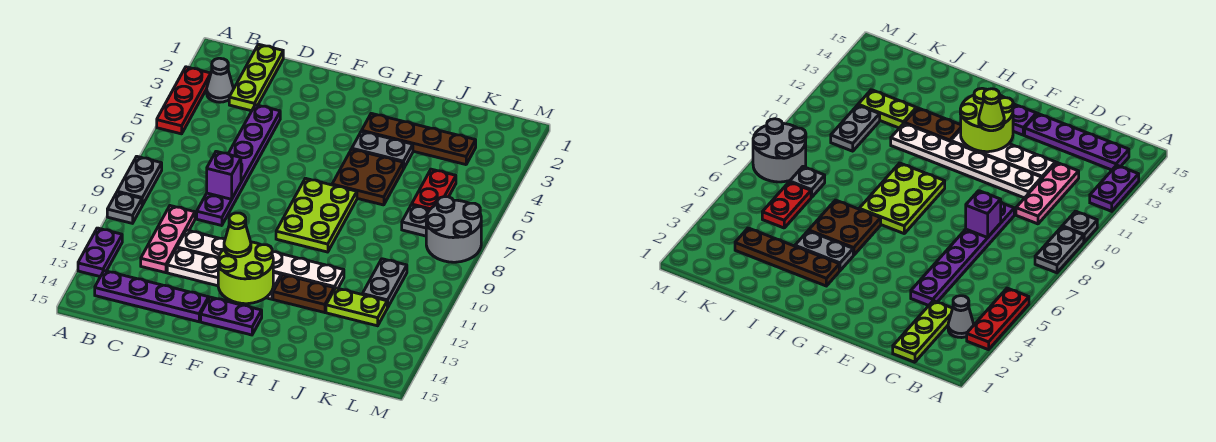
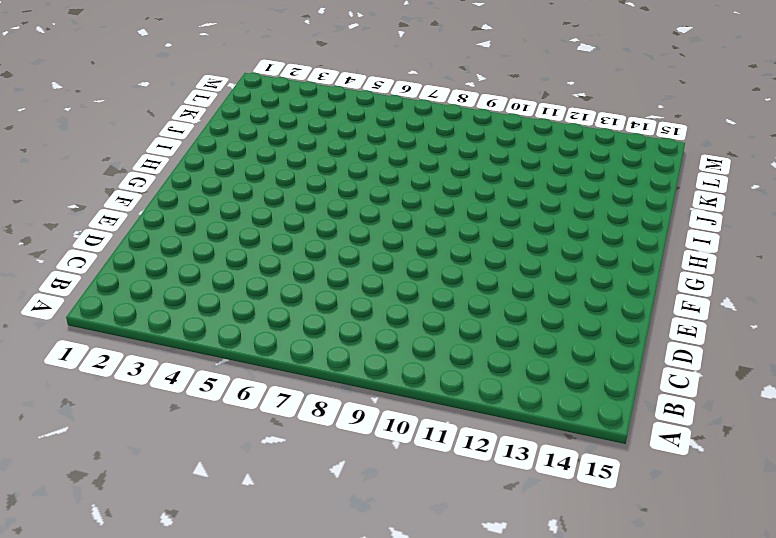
none -> red 1x3 plate [157,67,211,134]
none -> grey 1x2 plate [117,156,162,205]
none -> grey 1x1 plate [107,192,142,223]

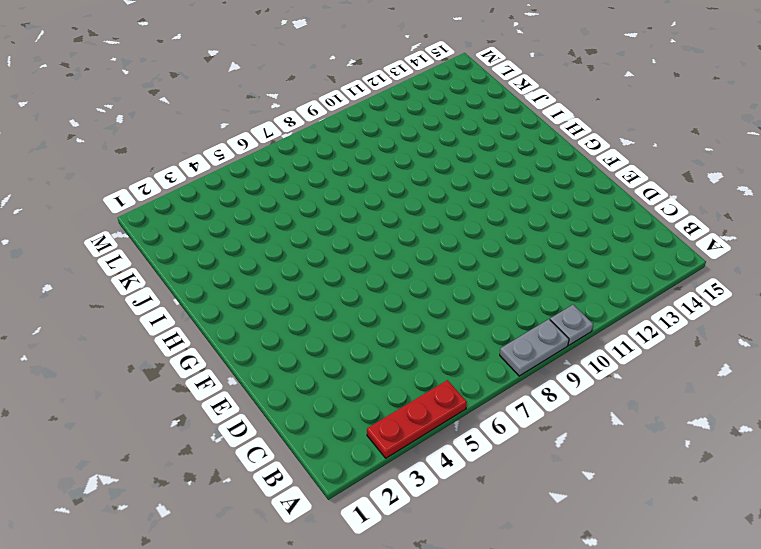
none -> purple 1x2 plate [78,228,122,277]
none -> grey 1x1 cone [207,58,233,102]
none -> purple 1x4 plate [95,271,209,322]

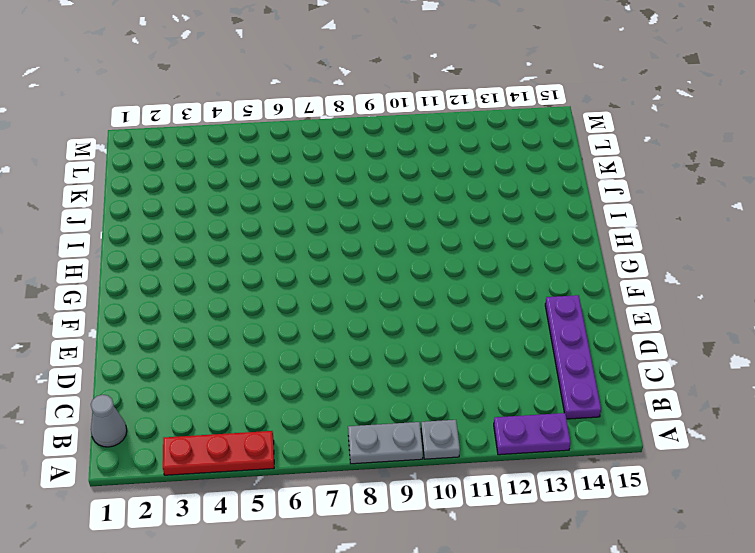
grey 1x1 cone [91,395,127,447] -> grey 1x1 cone moved to [207,58,233,102]
none -> lime 1x3 plate [229,44,283,111]
none -> pink 1x3 plate [141,206,195,273]
none -> purple 1x6 plate [197,105,280,226]

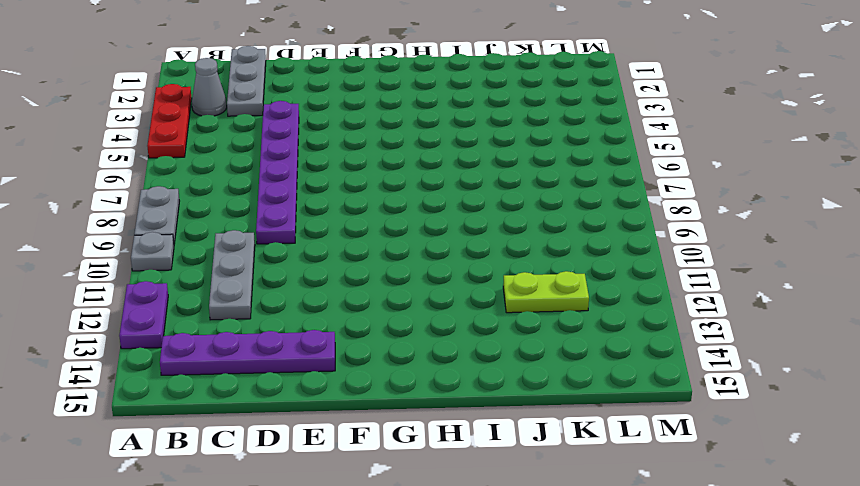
grey 1x3 plate [227,46,266,116] -> lime 1x3 plate [229,44,283,111]
grey 1x3 plate [209,230,255,320] -> pink 1x3 plate [141,206,195,273]
none -> white 1x6 plate [177,230,344,289]
none -> white 1x4 plate [167,248,281,299]
none -> purple 1x2 plate [201,297,262,335]

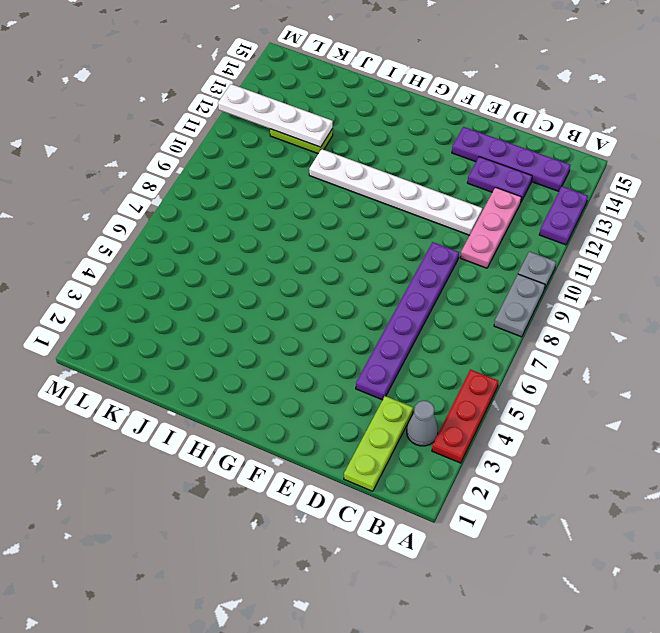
purple 1x2 plate [467,157,532,202] -> purple 1x2 plate moved to [201,297,262,335]
white 1x4 plate [218,84,333,147] -> white 1x4 plate moved to [167,248,281,299]
none -> lime 2x3 plate [276,178,357,252]
none -> brown 1x4 plate [362,113,476,165]
none -> grey 1x2 plate [352,131,413,169]

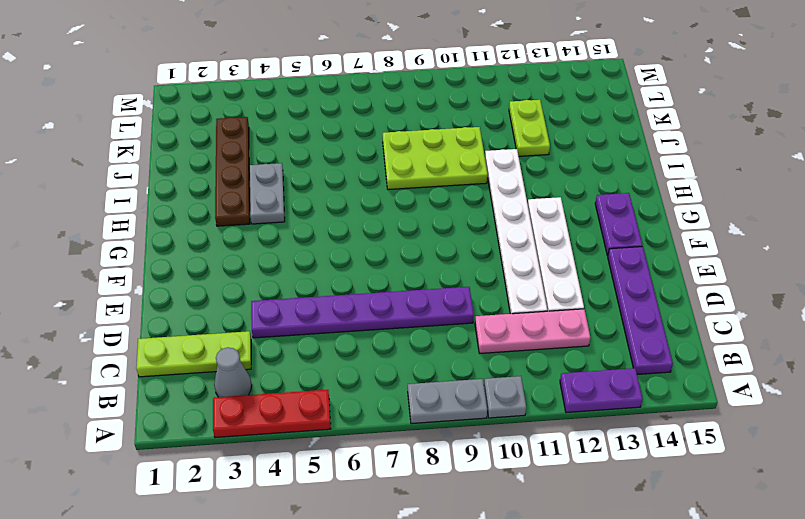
lime 2x3 plate [383,127,488,190] -> lime 2x3 plate moved to [276,178,357,252]
none -> brown 2x2 plate [332,149,403,205]
none -> brown 1x2 plate [273,275,334,313]
none -> red 1x2 plate [412,169,456,210]

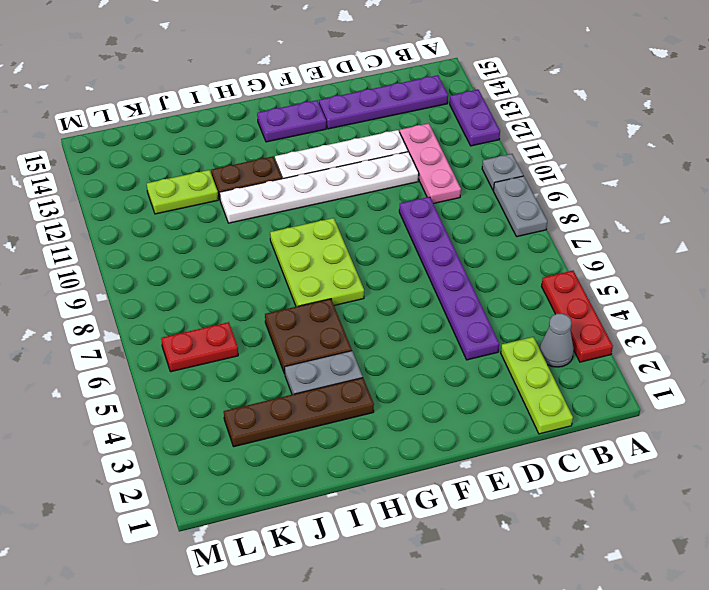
red 1x2 plate [161,322,238,372] -> red 1x2 plate turned to [412,169,456,210]
none -> grey 1x1 plate [402,205,429,236]
none -> grey 1x2 plate [362,259,407,308]
none -> grey 2x2 round brick [426,197,481,262]

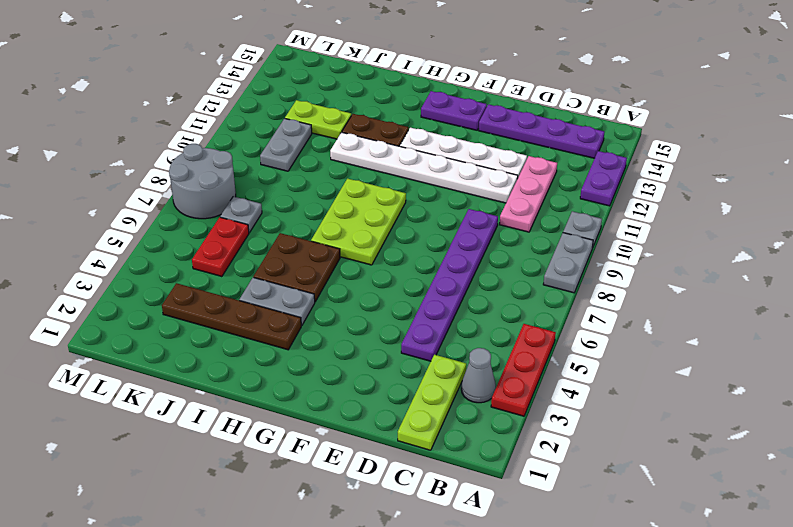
none -> purple 1x1 brick [207,151,241,199]
none -> lime 2x2 round brick [218,242,273,304]
none -> lime 1x1 cone [224,213,251,257]

